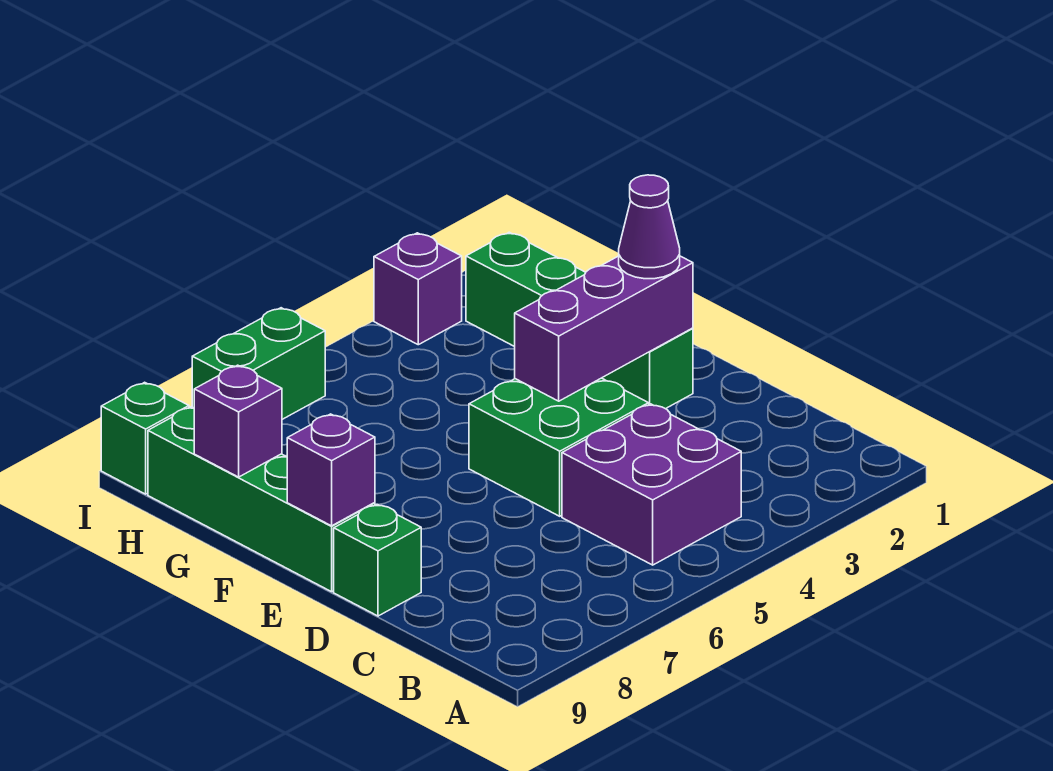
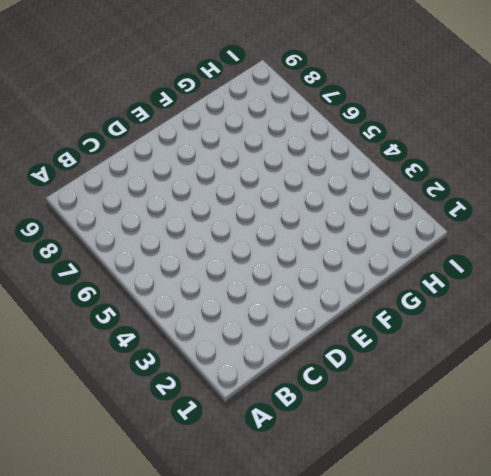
none -> purple 2x2 brick [562,404,741,565]
none -> green 2x2 brick [469,378,649,516]
none -> green 1x1 brick [334,504,421,616]

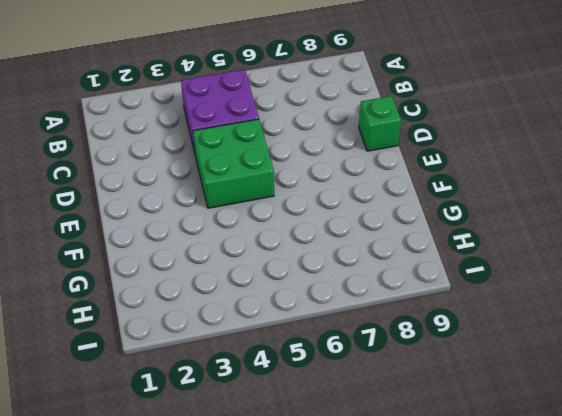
none -> green 1x4 brick [466,232,693,409]
none -> green 1x4 brick [148,407,375,592]
none -> purple 1x1 brick [374,233,462,345]

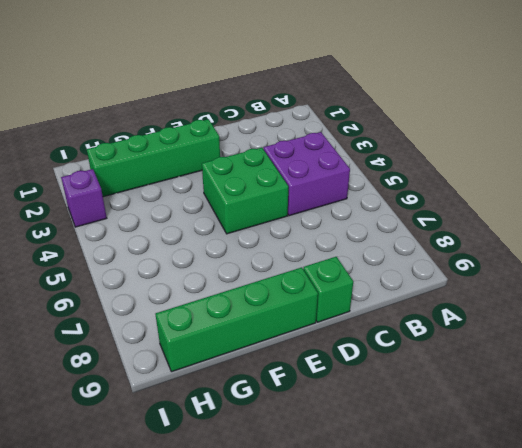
none -> green 1x2 brick [192,308,325,419]
none -> green 1x1 brick [101,382,189,494]
none -> purple 1x3 brick [515,256,693,401]

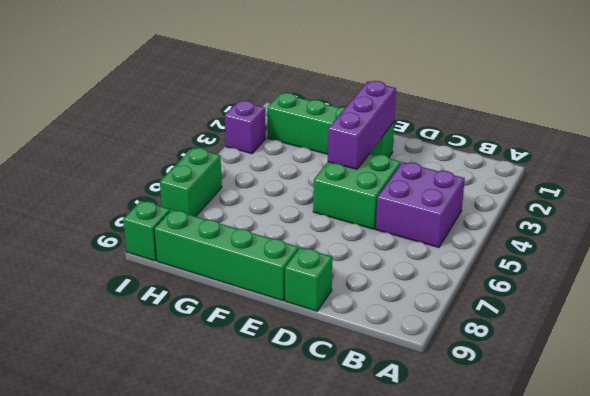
none -> purple 1x1 brick [287,414,375,526]
none -> purple 1x1 brick [194,365,282,477]
none -> purple 1x1 cone [619,175,680,279]

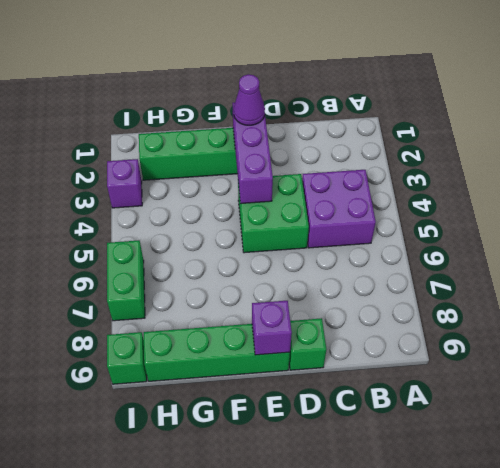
none -> purple 1x1 brick [194,365,282,477]

